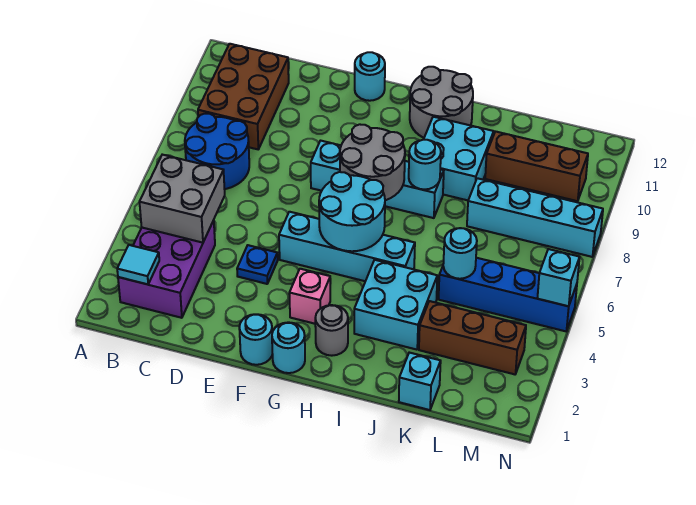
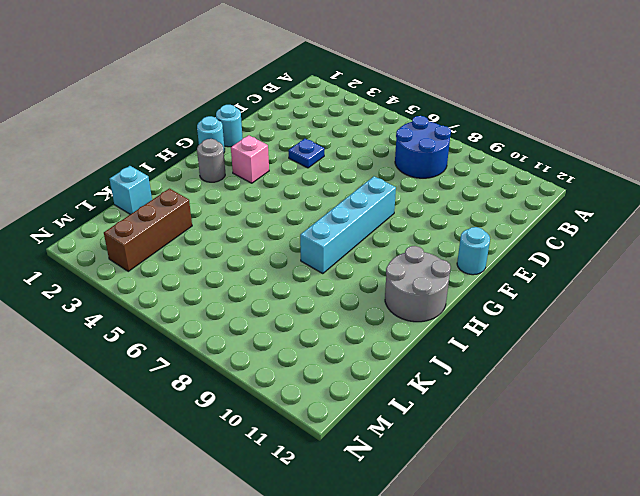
none -> purple 2x3 brick [118,220,215,318]
none -> brown 2x3 brick [198,44,289,149]
none -> cyan 1x4 brick [279,212,415,281]

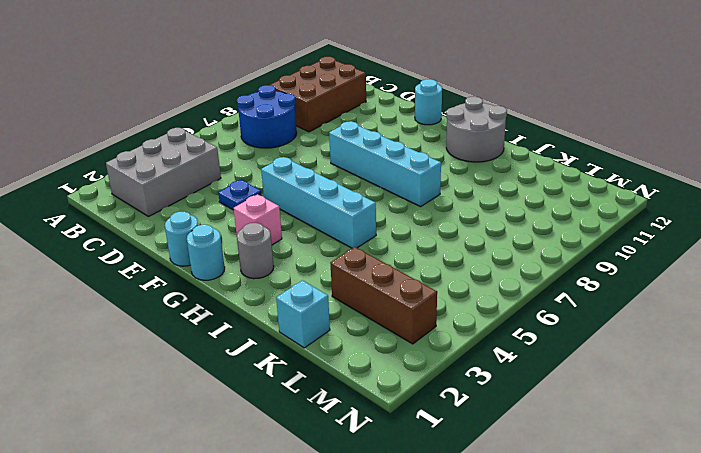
grey 2x3 brick [106,128,221,216] -> purple 2x3 brick [118,220,215,318]
none -> cyan 2x2 brick [354,260,437,350]
none -> cyan 2x2 brick [424,117,494,200]
none -> blue 1x4 brick [439,258,577,331]

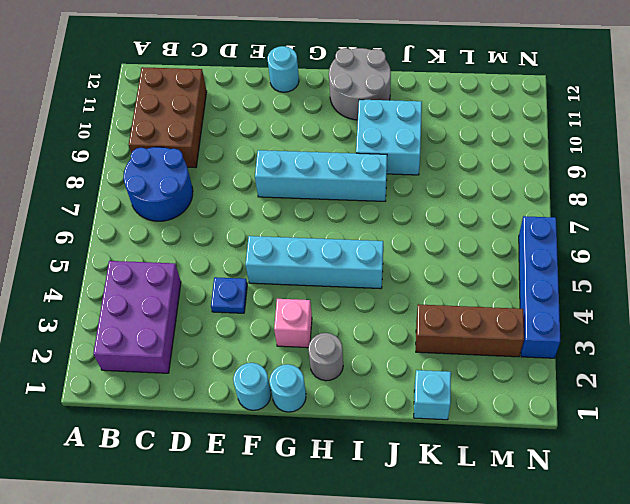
blue 1x4 brick [519,216,560,358] -> blue 1x4 brick turned to [439,258,577,331]
none -> cyan 2x2 brick [354,260,437,350]
none -> cyan 1x4 brick [467,178,603,257]
none -> brown 1x3 brick [485,132,588,201]

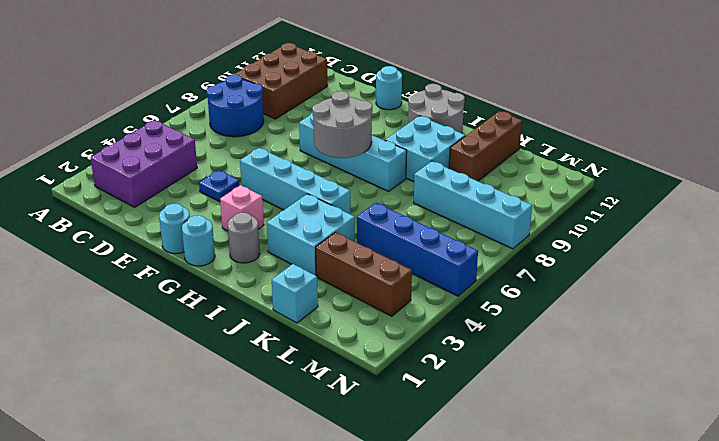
brown 1x3 brick [449,111,522,181] -> brown 1x3 brick turned to [485,132,588,201]
none -> cyan 1x1 tile [117,245,159,284]
none -> grey 2x2 brick [140,155,225,243]
none -> cyan 2x2 round brick [319,172,385,251]

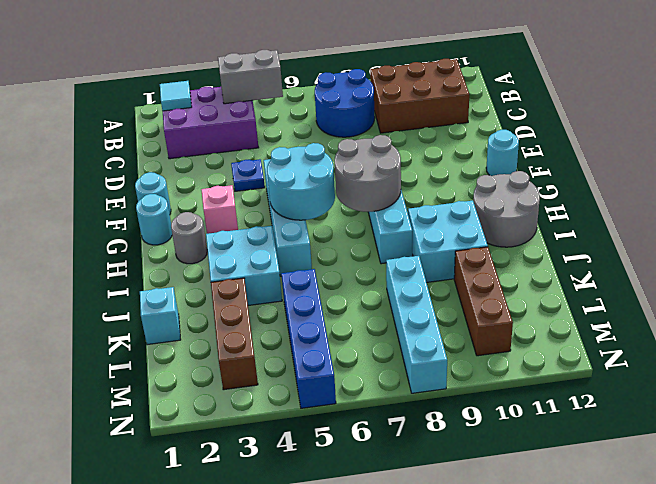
grey 1x2 brick [218,50,283,104] -> grey 2x2 brick [140,155,225,243]
none -> cyan 1x1 round brick [409,140,441,189]
none -> cyan 1x1 round brick [443,228,477,279]
none -> cyan 1x1 brick [537,249,580,306]

